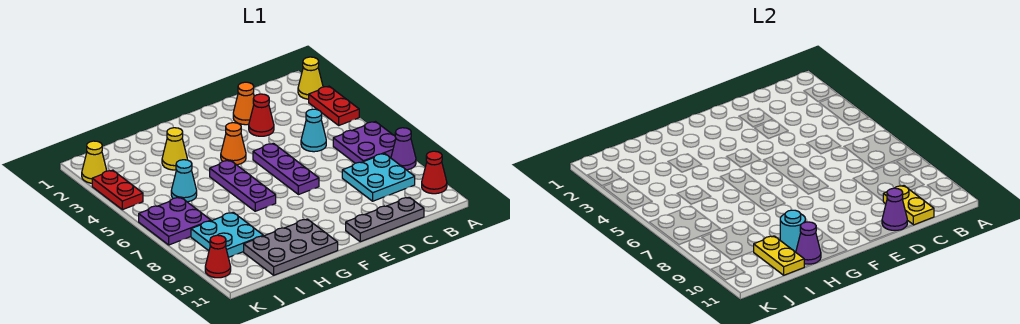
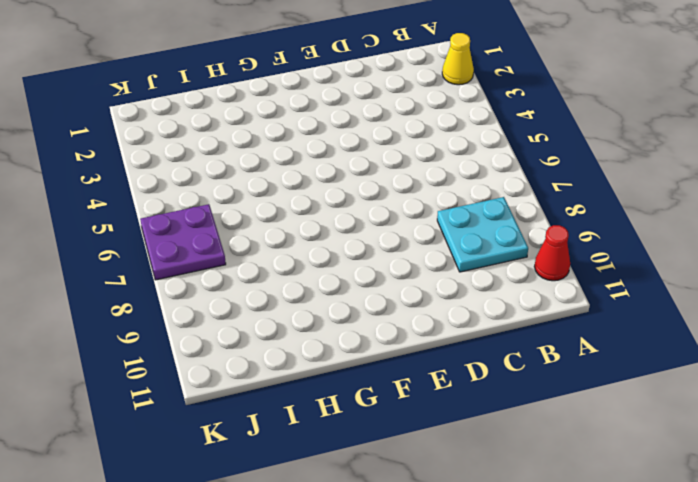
none -> red 1x2 plate [309,86,359,125]
none -> purple 2x2 plate [333,122,396,163]
none -> purple 1x1 cone [391,128,416,170]

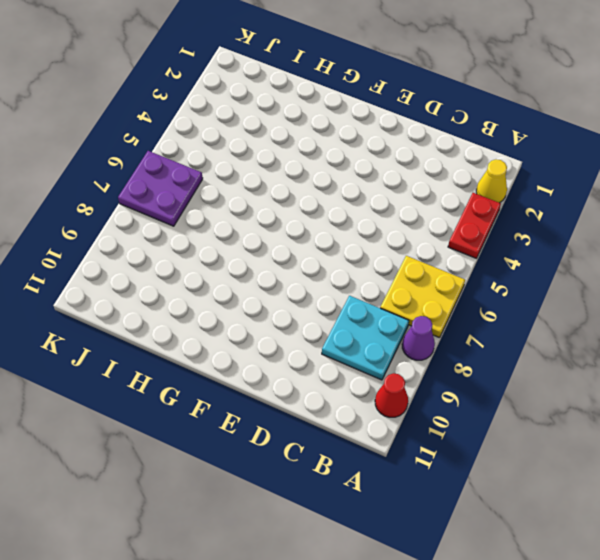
yellow 2x2 plate [380,256,465,338] -> purple 2x2 plate [333,122,396,163]
none -> cyan 1x1 cone [301,109,326,152]
none -> grey 1x3 plate [346,197,424,242]
none -> orange 1x1 cone [233,82,254,125]

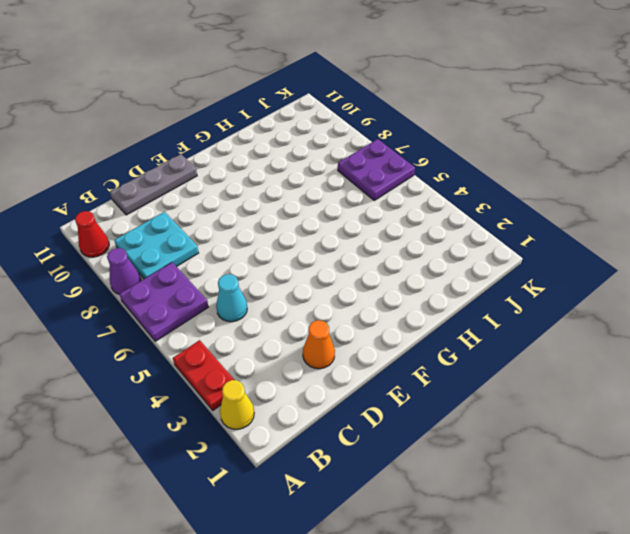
none -> red 1x1 cone [249,94,274,136]
none -> purple 1x3 plate [253,143,319,195]
none -> orange 1x1 cone [221,123,246,165]

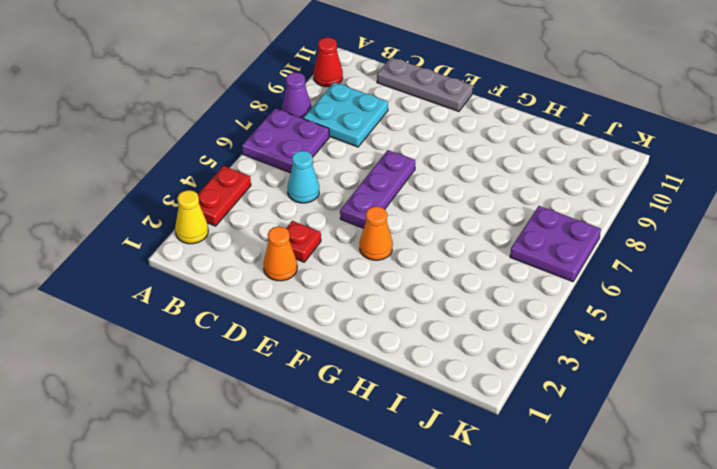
red 1x1 plate [286,221,321,262] -> red 1x1 cone [249,94,274,136]
none -> purple 1x3 plate [210,160,276,211]
none -> grey 2x3 plate [244,219,338,275]
none -> yellow 1x1 cone [162,128,187,170]

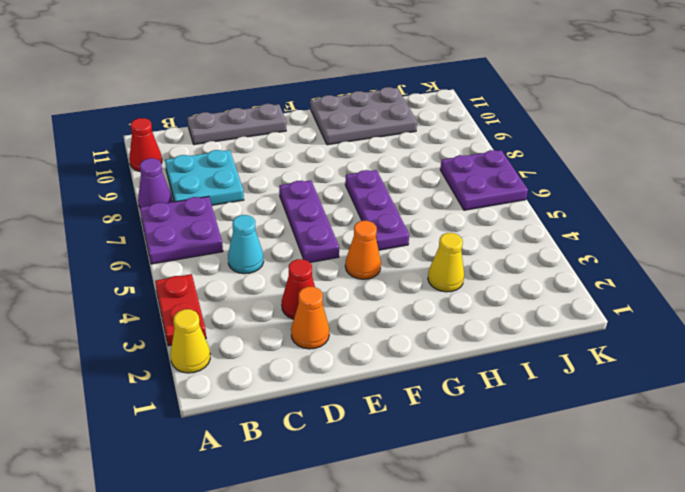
none -> cyan 1x1 cone [171,160,197,202]
none -> cyan 2x2 plate [191,212,263,257]
none -> yellow 1x1 cone [82,141,107,183]

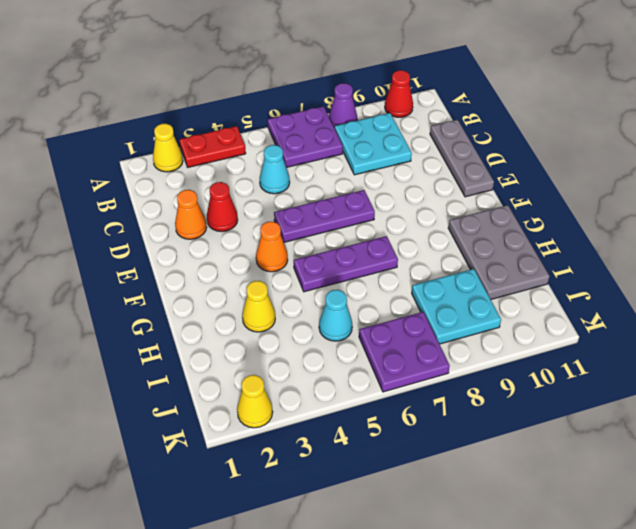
none -> red 1x2 plate [92,170,143,210]
none -> red 1x1 cone [205,235,231,278]
none -> yellow 1x2 plate [883,186,934,225]

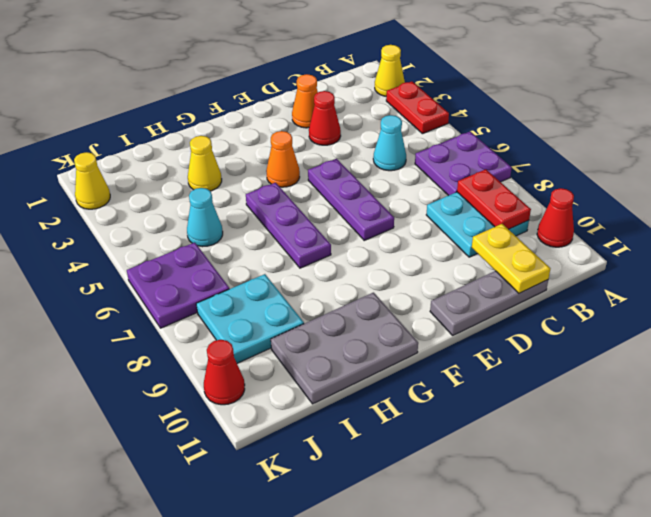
red 1x2 plate [457,169,531,229] -> red 1x2 plate moved to [92,170,143,210]
none -> purple 1x1 cone [391,128,416,170]
none -> purple 1x1 cone [882,188,907,230]
none -> cyan 1x1 round brick [780,210,805,252]

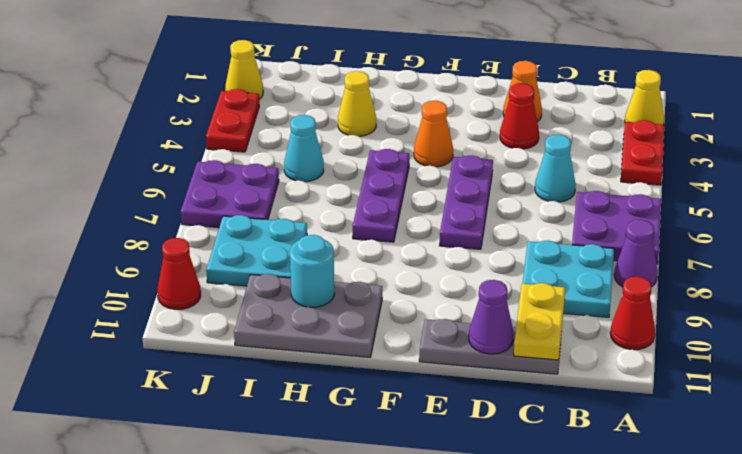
none -> purple 1x1 cone [796,222,821,264]
none -> yellow 1x2 plate [754,236,804,275]

